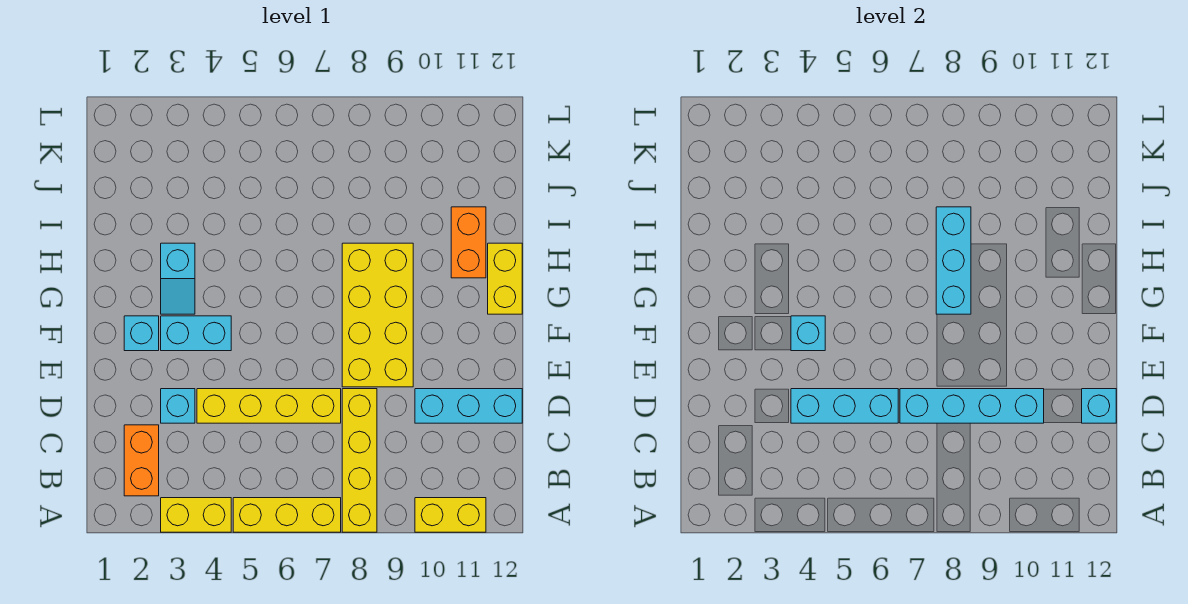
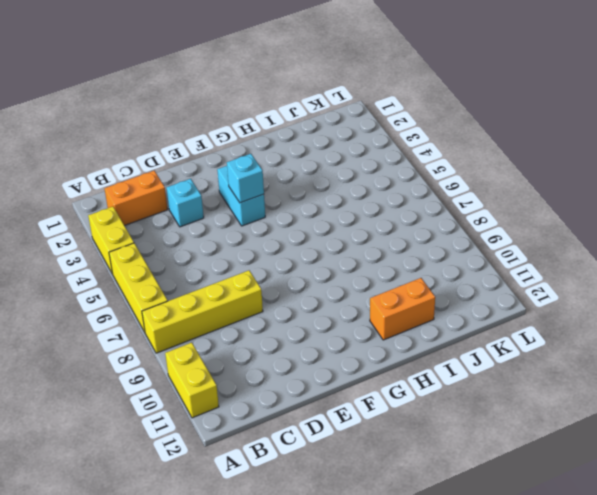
none -> yellow 1x4 brick [197,389,341,423]
none -> cyan 1x3 brick [415,389,522,423]
none -> yellow 2x4 brick [342,243,413,387]

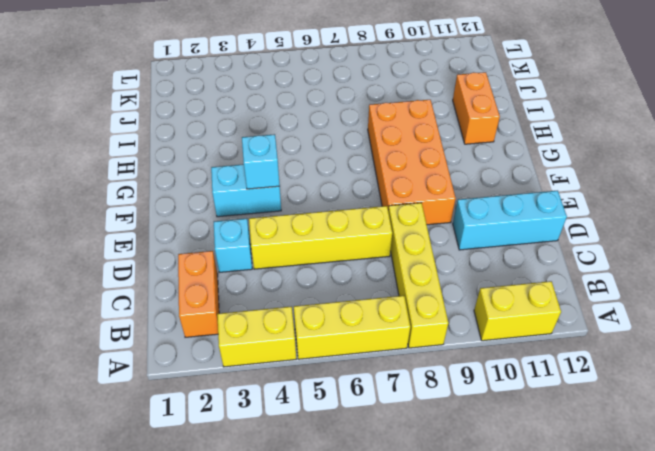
orange 2x4 brick [368,100,456,225] -> yellow 2x4 brick [342,243,413,387]
none -> cyan 1x1 brick [124,316,159,351]
none -> cyan 1x2 slope [161,243,195,314]
none -> yellow 1x2 brick [488,243,522,314]

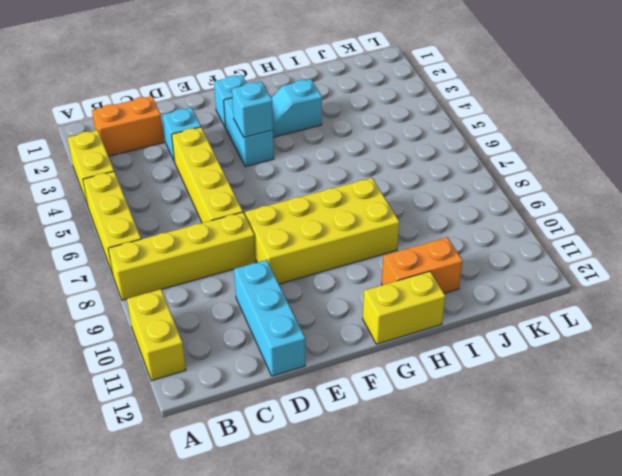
none -> cyan 1x3 brick [791,389,898,423]
none -> cyan 1x4 brick [900,389,1044,423]
none -> cyan 1x1 brick [1082,389,1116,423]

